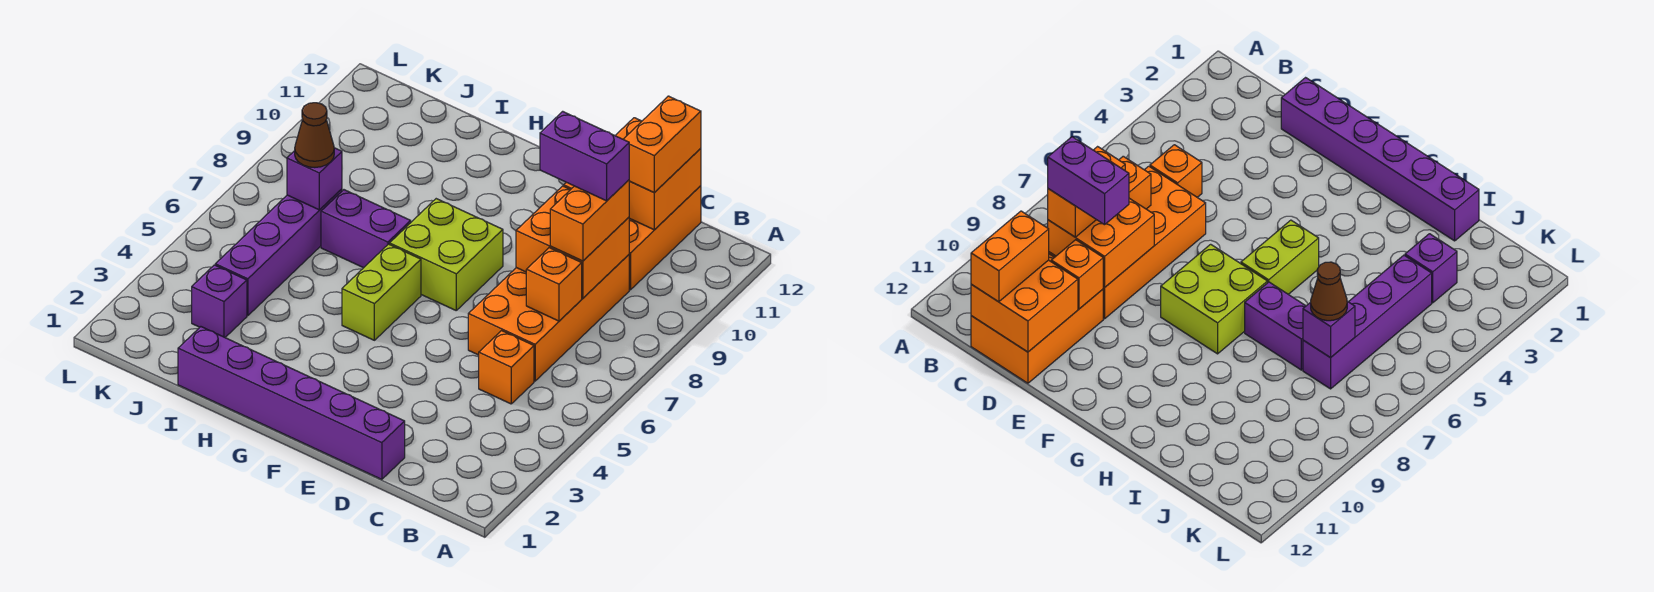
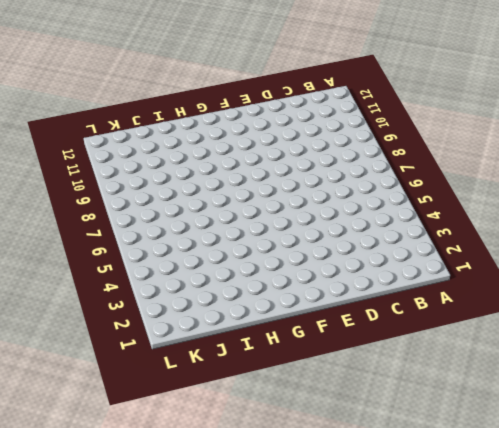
none -> orange 1x1 brick [479,331,534,404]
none -> orange 2x4 brick [468,255,629,381]
none -> orange 2x3 brick [629,186,701,290]

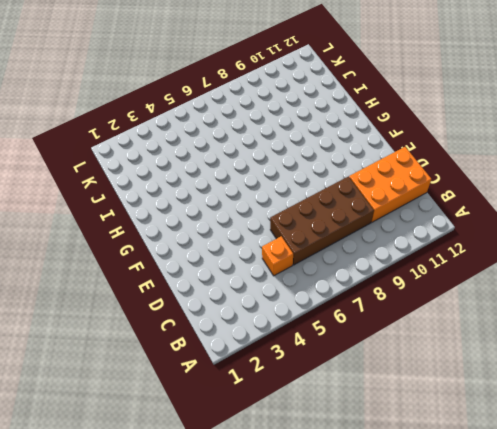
brown 2x4 brick [270,176,374,265] -> orange 2x4 brick [468,255,629,381]
none -> purple 1x6 brick [178,327,405,479]
none -> lime 2x2 brick [390,199,503,310]
none -> lime 1x2 brick [342,244,421,340]

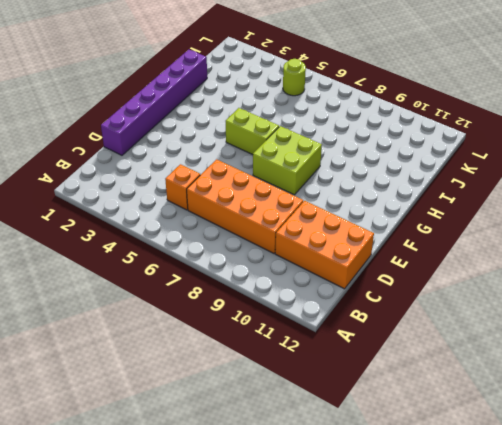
lime 1x1 round brick [283,59,306,96] -> none
none -> purple 1x2 brick [321,190,411,268]
none -> purple 1x1 brick [192,265,247,337]
none -> purple 1x4 brick [215,189,342,316]

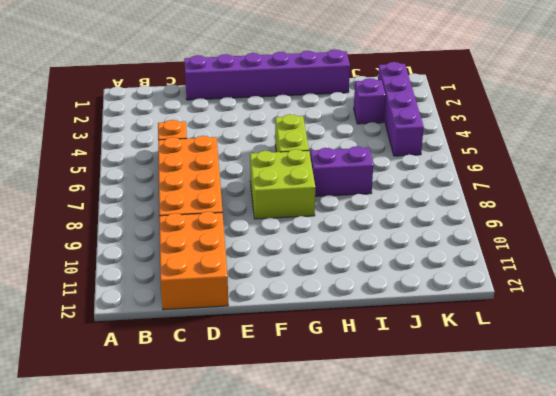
purple 1x4 brick [378,62,424,156] -> purple 1x4 brick moved to [215,189,342,316]
none -> orange 1x1 brick [526,248,582,321]
none -> orange 2x2 brick [516,186,629,298]
none -> orange 2x2 brick [615,118,701,230]

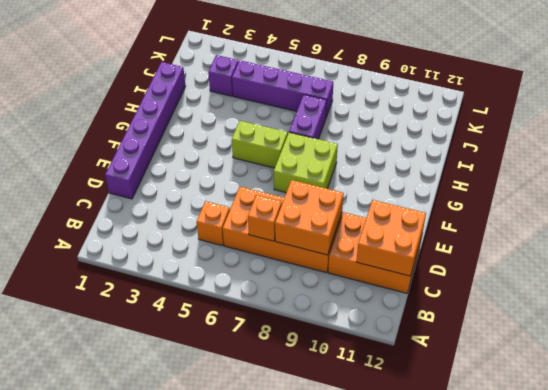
none -> orange 1x1 brick [1051,240,1103,309]
none -> purple 1x1 brick [287,148,342,210]
none -> orange 1x2 brick [550,180,629,261]

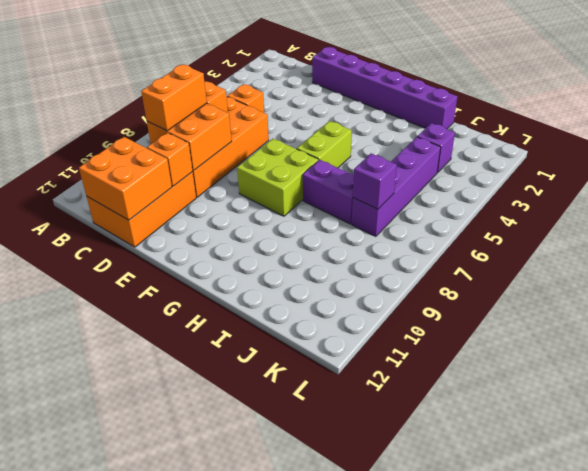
none -> orange 1x2 brick [623,96,701,193]
none -> brown 1x1 cone [295,103,334,168]
none -> purple 1x2 brick [540,111,629,201]

